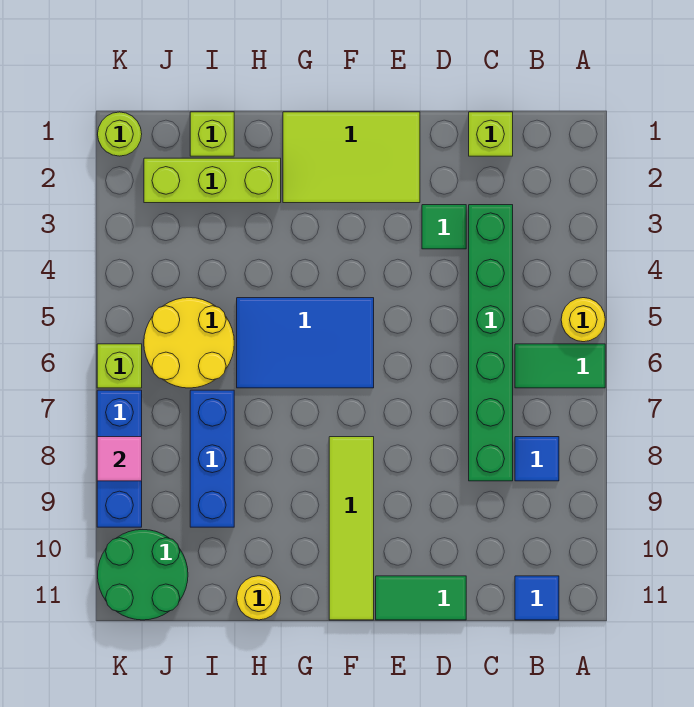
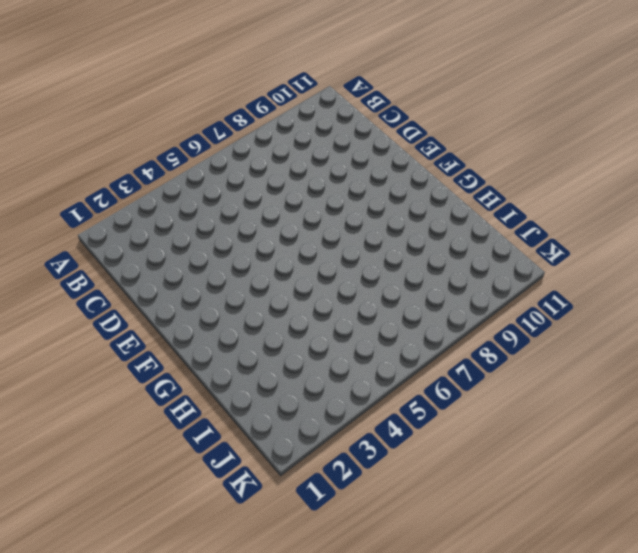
none -> yellow 1x1 round brick [561,298,605,342]
none -> green 1x2 tile [515,344,605,388]
none -> blue 1x1 tile [515,437,559,481]

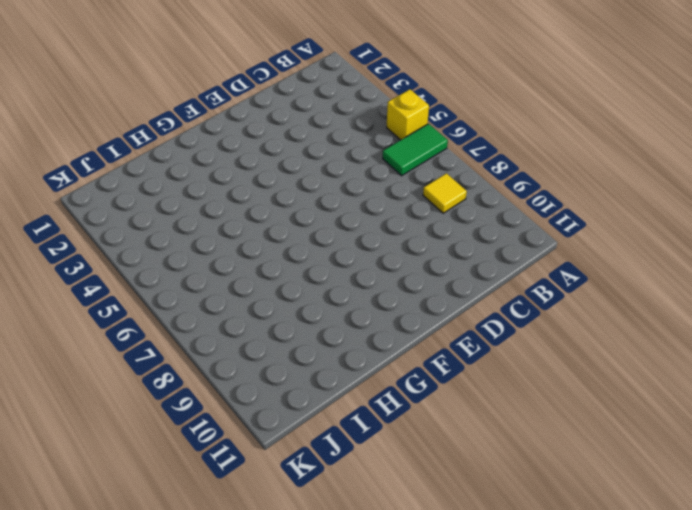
yellow 1x1 brick [387,89,429,140] -> yellow 1x1 round brick [561,298,605,342]
yellow 1x1 tile [423,173,467,213] -> blue 1x1 tile [515,437,559,481]
none -> blue 1x1 tile [515,576,559,620]
none -> lime 1x1 brick [469,112,513,156]
none -> green 1x6 brick [469,205,513,481]

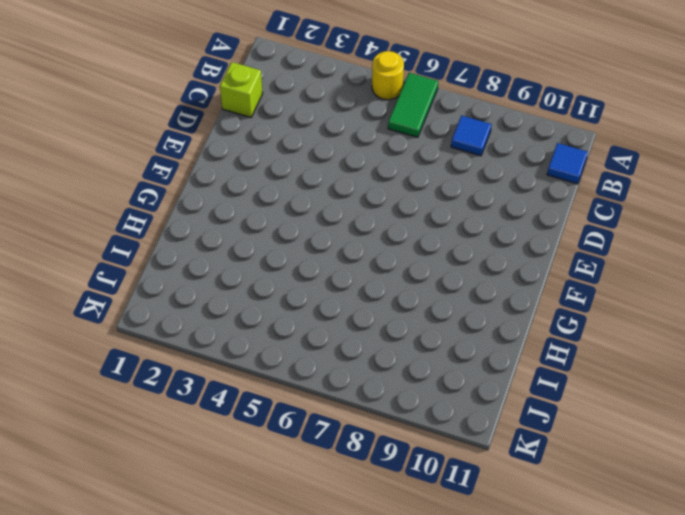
none -> green 1x6 brick [469,205,513,481]
none -> green 1x1 tile [422,205,466,249]
none -> green 1x2 tile [376,576,466,620]

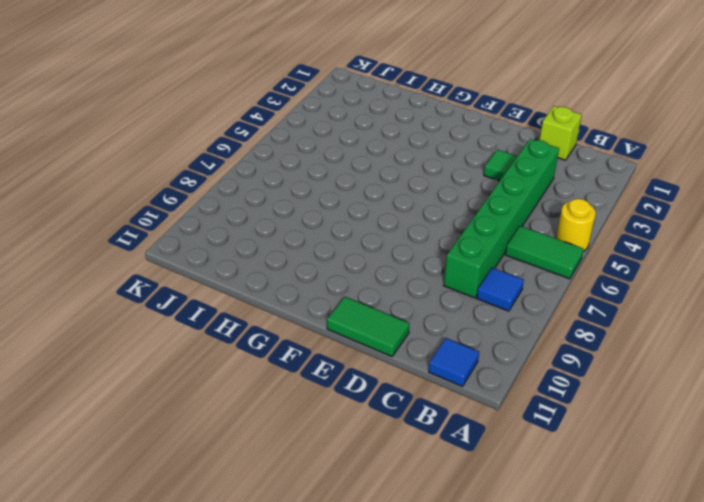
none -> lime 2x3 tile [283,112,420,203]
none -> blue 2x3 tile [237,298,374,388]
none -> lime 1x4 tile [329,437,374,620]

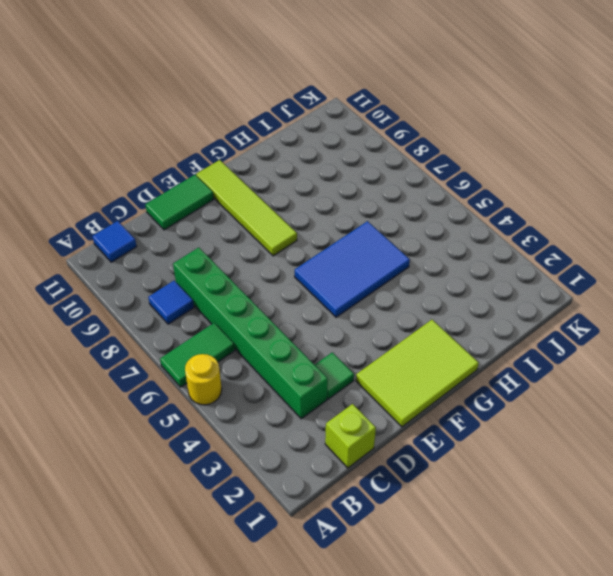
none -> lime 1x3 brick [144,158,281,203]
none -> yellow 1x1 round brick [237,576,281,620]
none -> lime 1x1 brick [190,112,234,156]

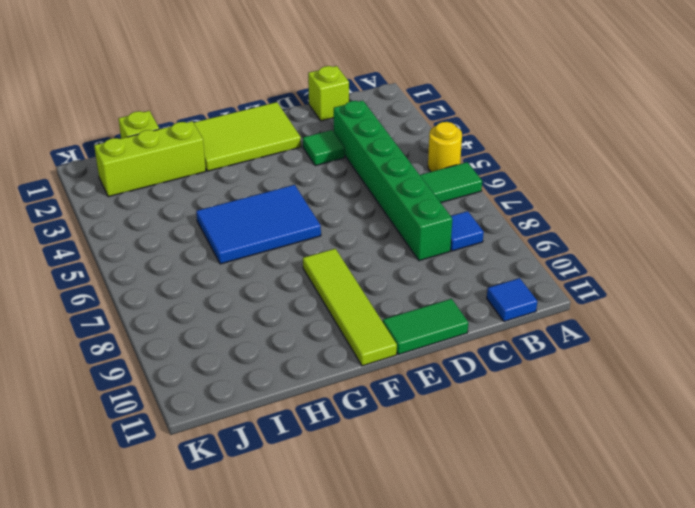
none -> yellow 1x1 round brick [237,576,281,620]
none -> yellow 2x2 round brick [144,298,234,388]
none -> blue 1x3 brick [190,390,234,527]

